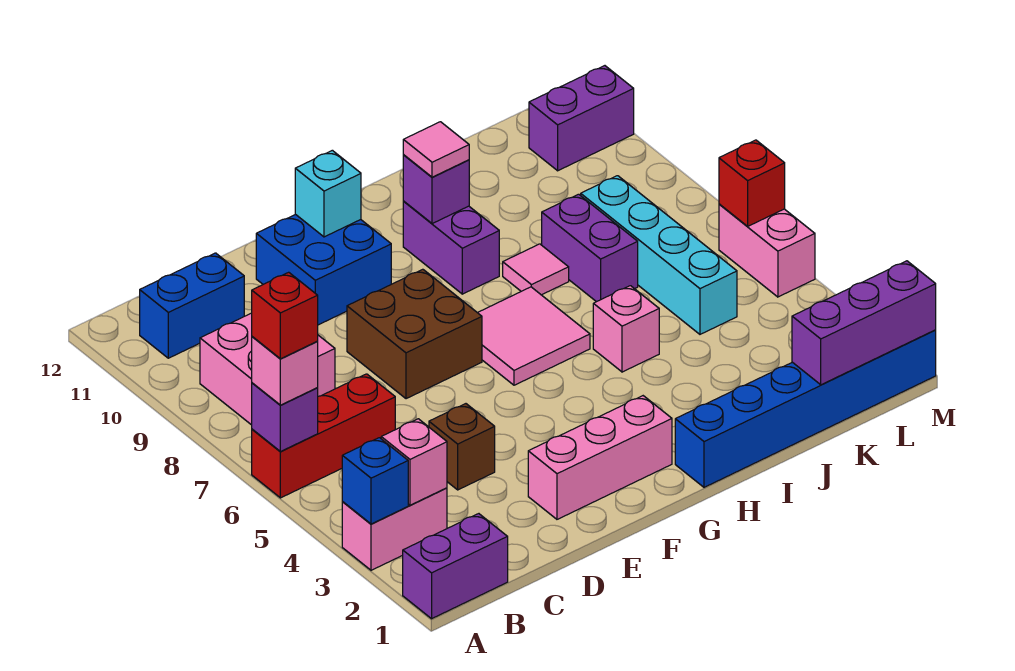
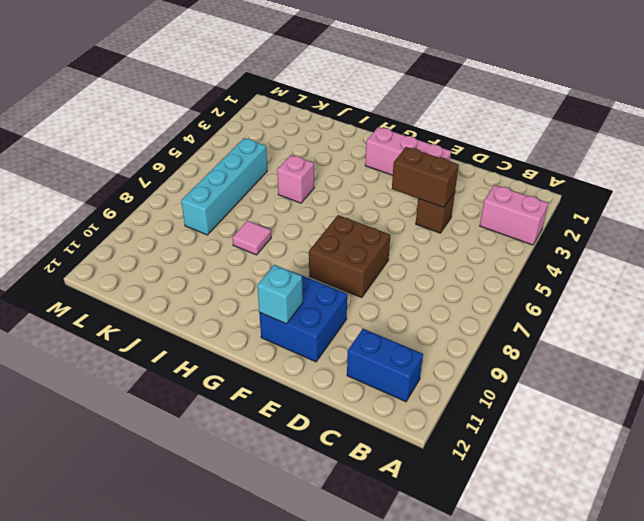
brown 1x2 brick [392,147,459,208] -> none
none -> purple 1x2 brick [403,514,508,619]
none -> red 1x3 brick [252,374,395,498]
none -> pink 2x2 brick [200,313,335,425]

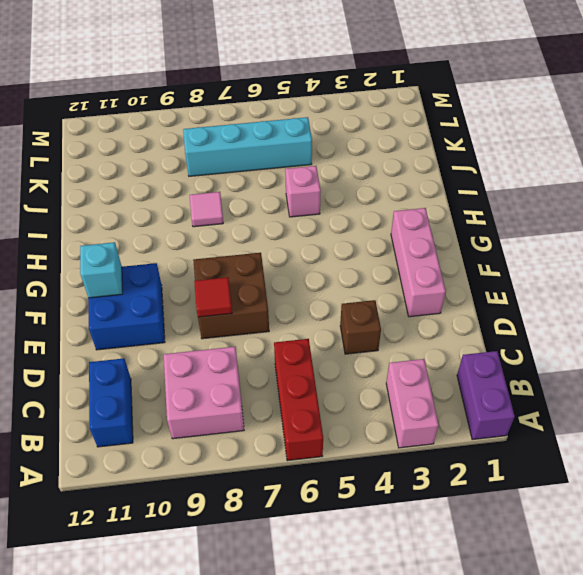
red 1x1 tile [194,277,232,317] -> none
none -> pink 2x2 tile [478,287,590,385]
none -> blue 1x6 brick [675,330,936,487]
none -> purple 1x2 brick [403,201,499,294]

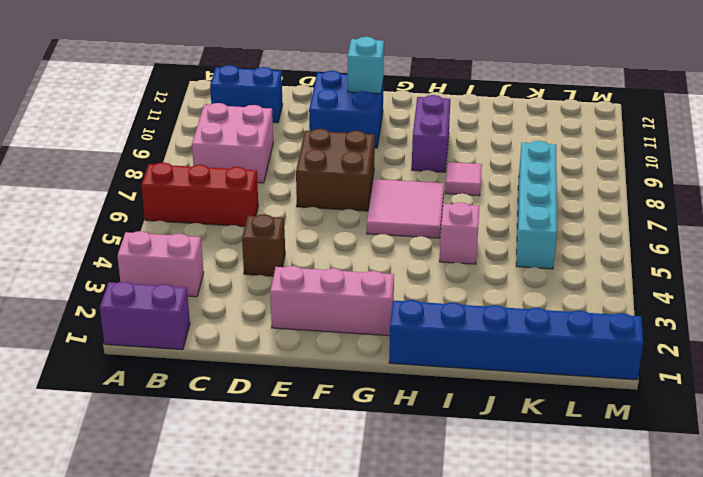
none -> purple 1x2 brick [542,194,638,302]
none -> purple 1x2 brick [529,66,634,171]
none -> pink 1x2 brick [719,204,815,297]

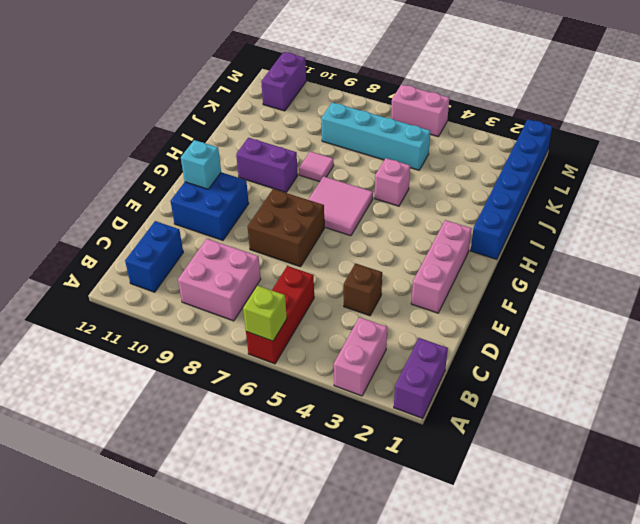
lime 1x1 brick [243,285,287,341] -> purple 1x1 brick [252,383,318,452]
none -> purple 1x2 brick [542,194,638,302]
none -> blue 1x1 brick [342,438,408,524]
none -> pink 1x1 brick [381,419,447,505]

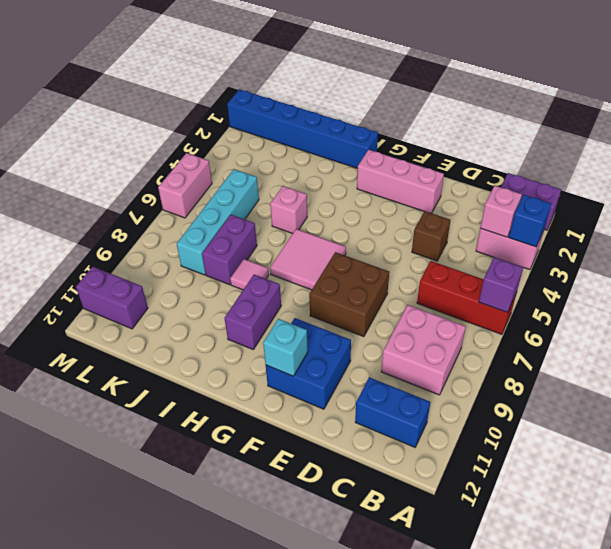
none -> purple 1x1 brick [403,155,469,224]
none -> purple 1x3 brick [792,261,936,385]
none -> red 1x1 brick [719,140,785,227]

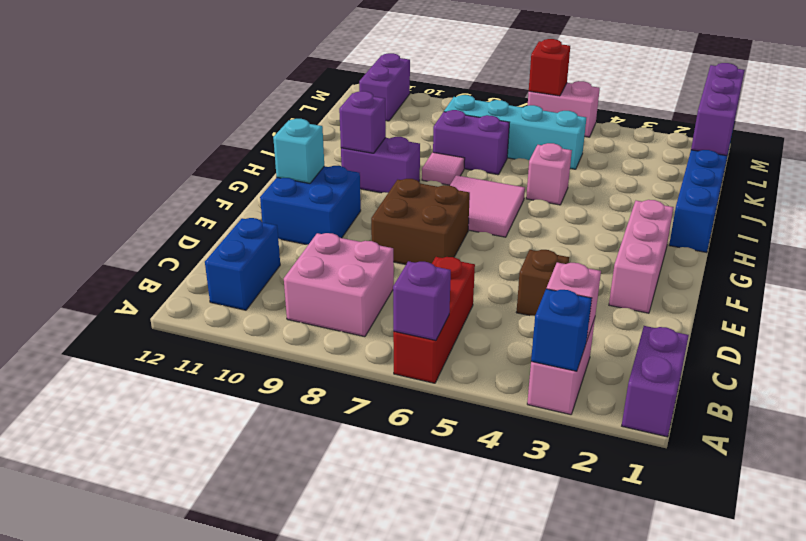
none -> pink 1x1 brick [252,337,318,405]
none -> pink 1x1 tile [403,122,469,177]
none -> red 1x1 brick [252,272,318,359]

